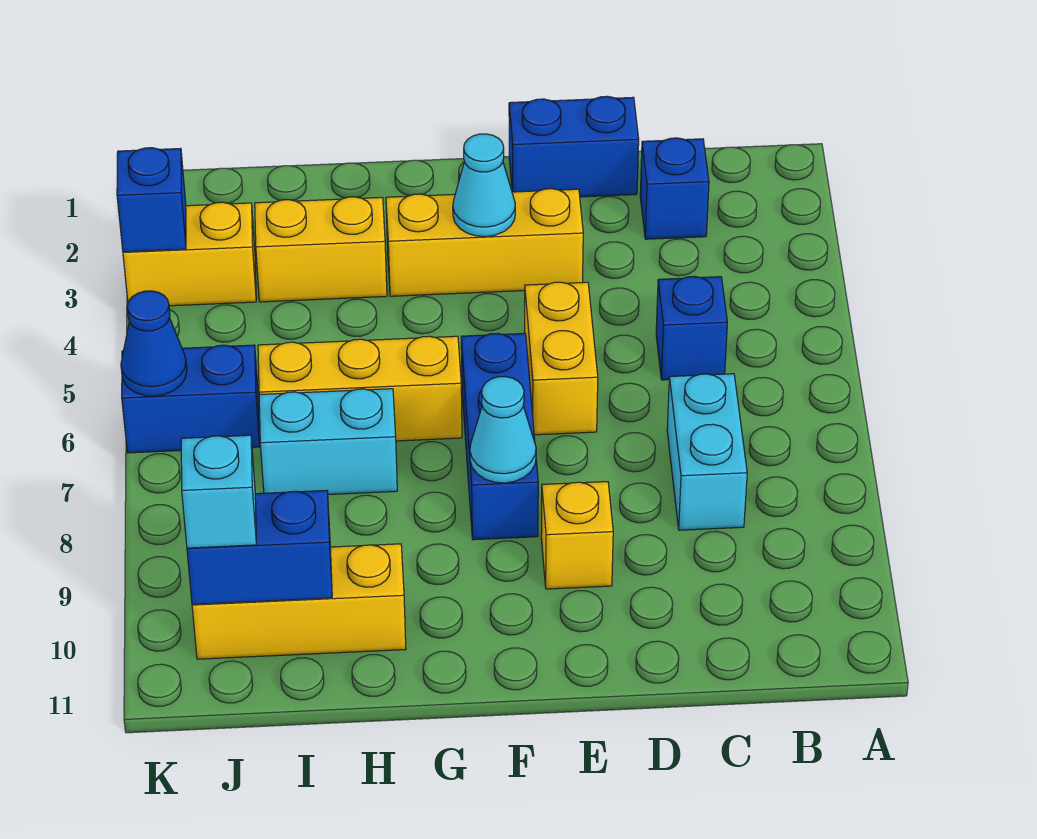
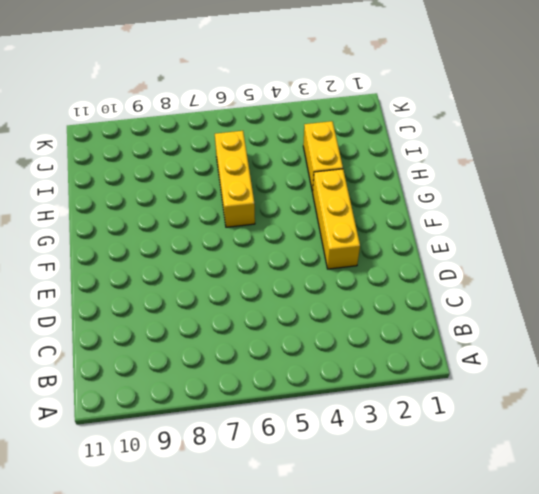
none -> blue 1x1 brick [640,138,709,239]
none -> blue 1x1 brick [656,276,727,380]
none -> cyan 1x2 brick [667,374,747,530]

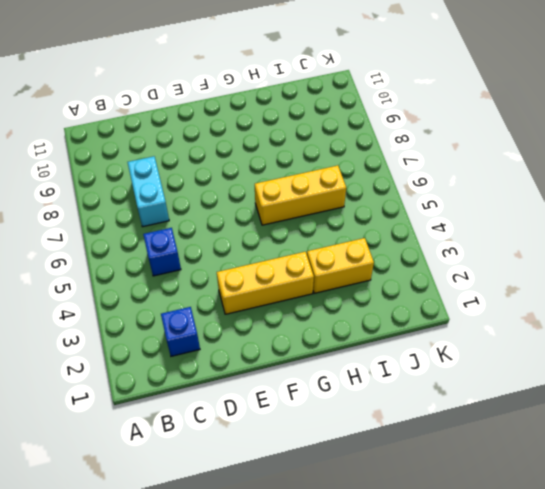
none -> blue 1x2 brick [509,96,639,197]
none -> yellow 1x2 brick [525,282,598,435]
none -> yellow 1x1 brick [541,482,613,589]

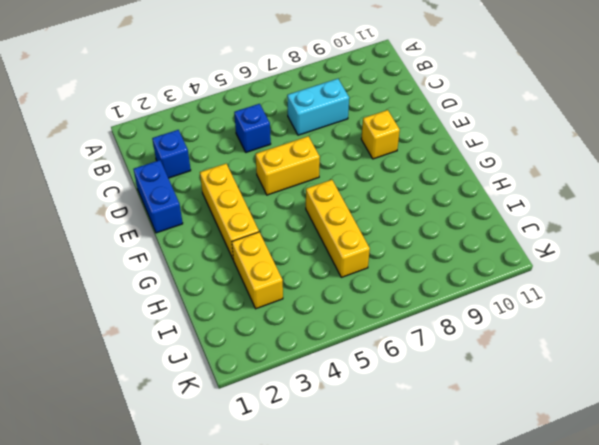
none -> blue 1x3 brick [461,333,538,540]
none -> cyan 1x2 brick [259,389,397,494]
none -> yellow 1x3 brick [192,544,406,659]

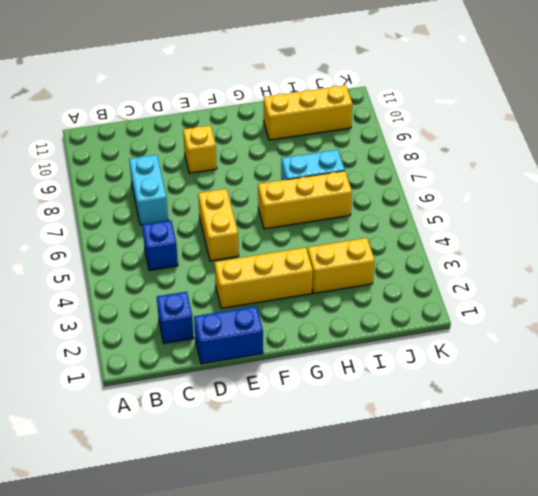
none -> blue 1x3 brick [461,333,538,540]
none -> yellow 1x2 brick [123,202,256,306]
none -> blue 1x2 brick [122,345,260,453]

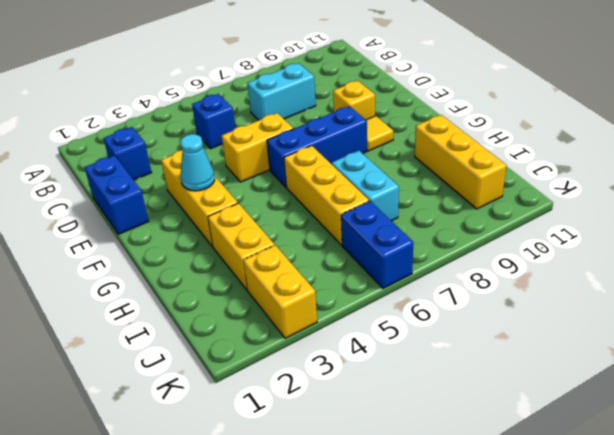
yellow 1x1 tile [366,116,393,151] -> none
none -> cyan 1x1 cone [470,377,536,483]
none -> blue 1x2 brick [187,490,332,605]
none -> blue 1x1 brick [117,148,186,252]

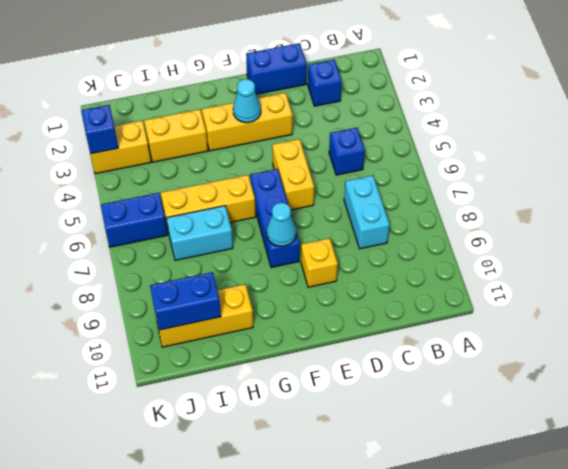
none -> blue 1x1 cone [121,291,187,396]
none -> cyan 1x1 brick [181,435,256,548]

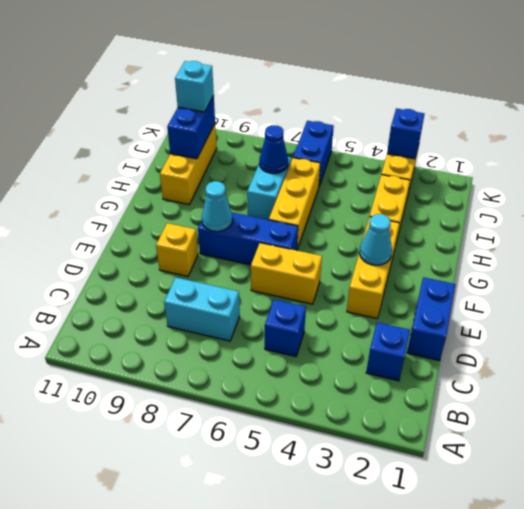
blue 1x1 cone [259,125,288,174] -> blue 1x1 cone moved to [121,291,187,396]

